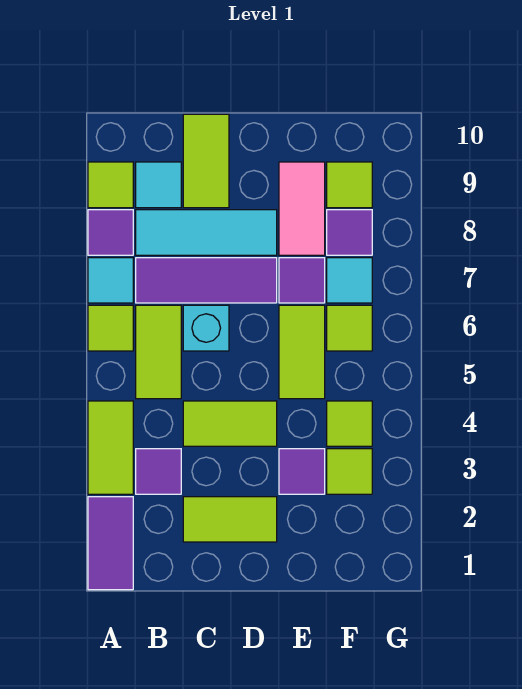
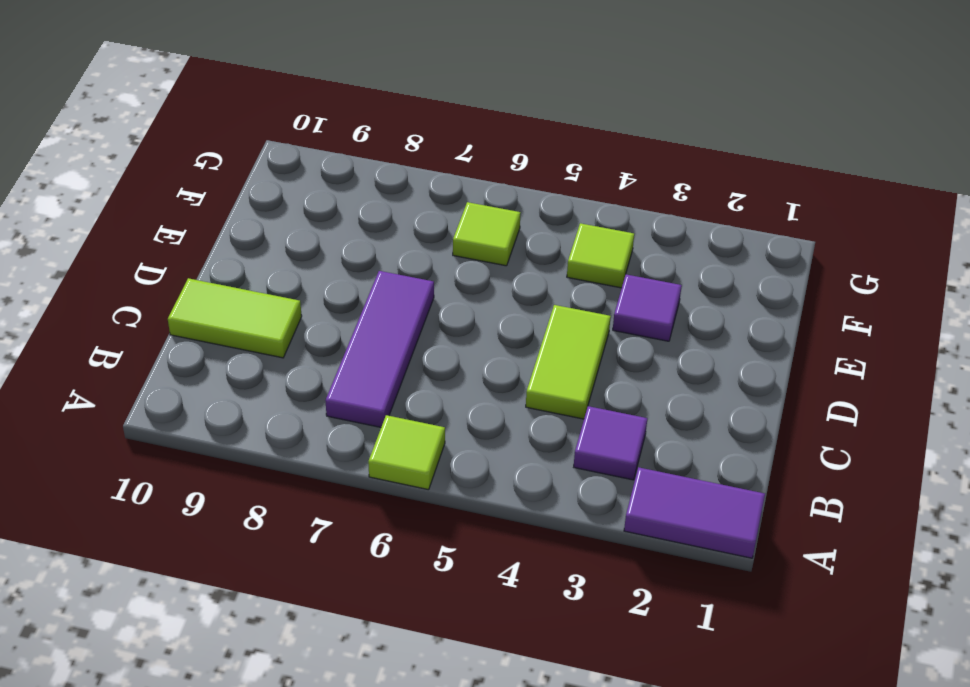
none -> lime 1x2 tile [88,401,133,494]
none -> cyan 1x1 tile [88,258,133,303]
none -> purple 1x1 tile [88,210,133,255]

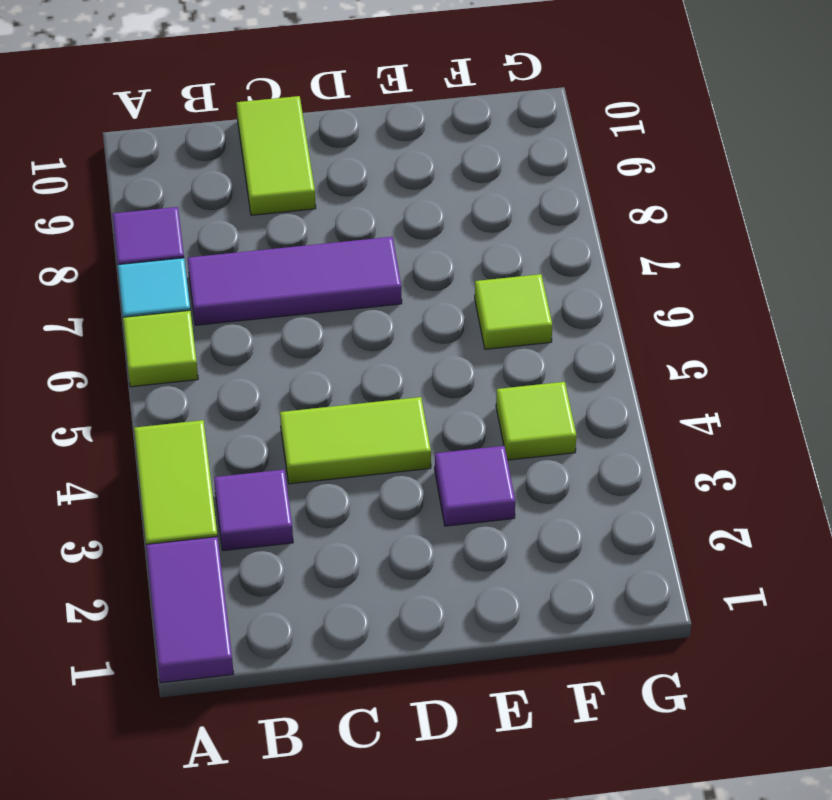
none -> lime 1x1 tile [88,162,133,208]
none -> lime 1x2 tile [136,305,181,399]
none -> cyan 1x3 tile [136,210,277,255]

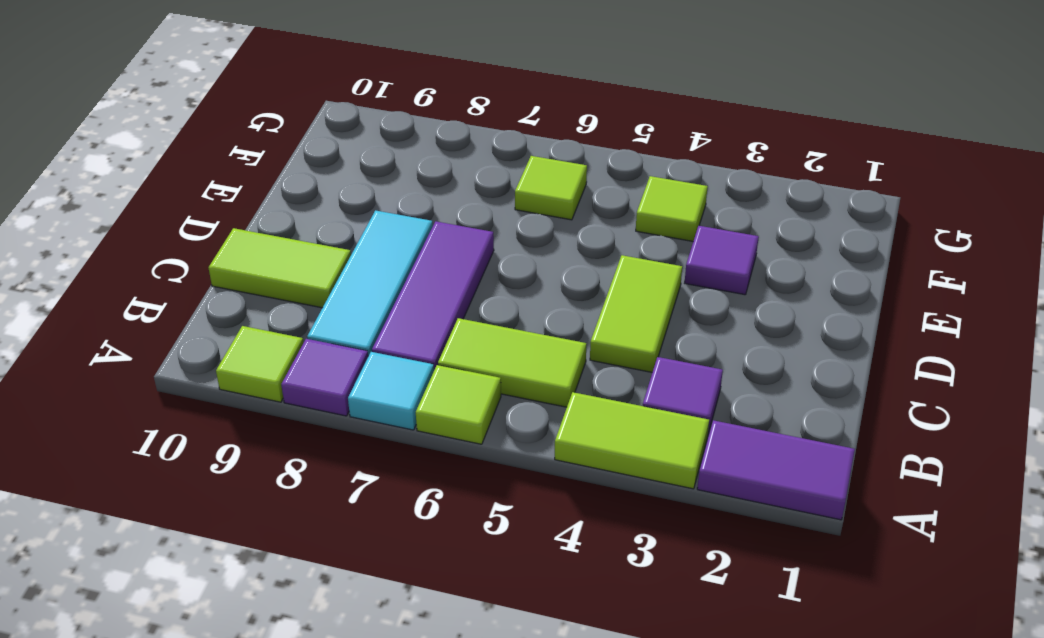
none -> cyan 1x1 tile [136,162,181,208]
none -> lime 1x2 tile [183,497,277,542]
none -> cyan 1x1 brick [183,305,229,351]

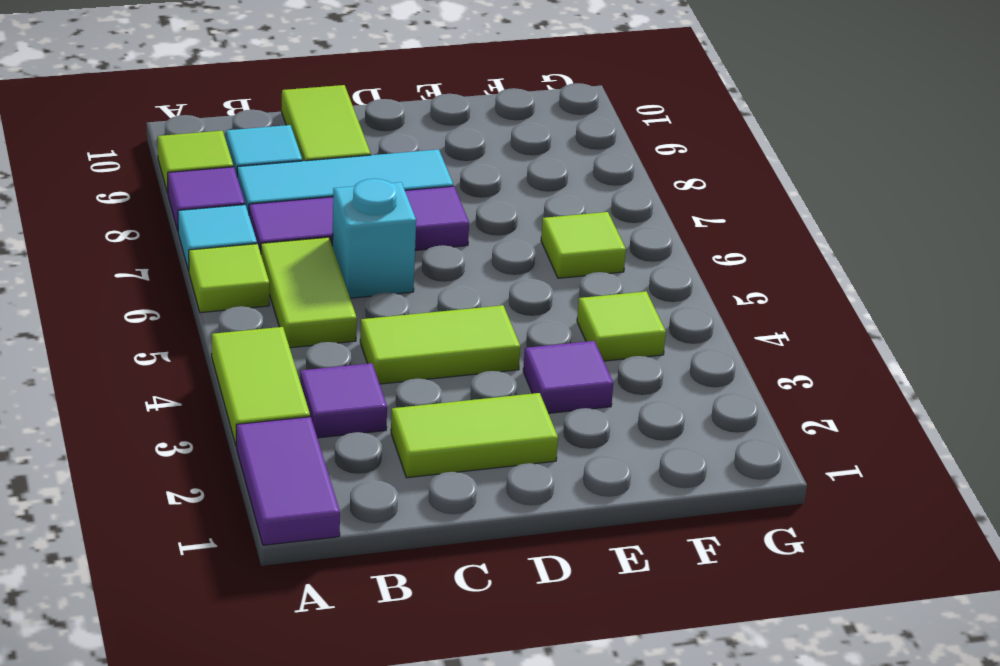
none -> lime 1x2 tile [279,305,325,399]
none -> purple 1x1 tile [279,258,325,303]
none -> pink 1x2 tile [279,162,325,255]

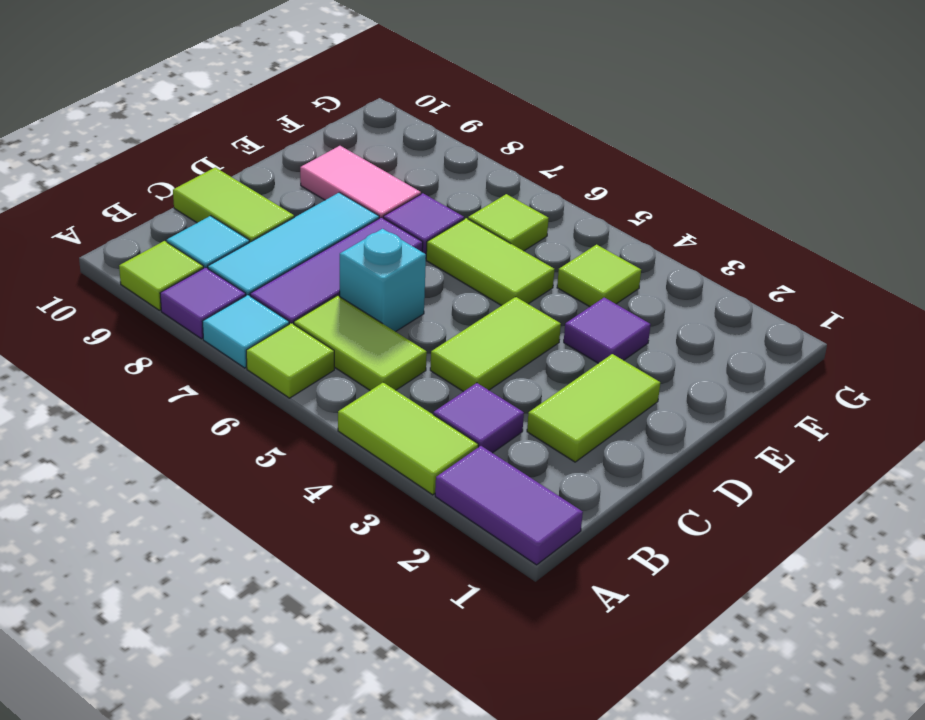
none -> lime 1x1 tile [327,449,372,494]
none -> cyan 1x1 tile [327,258,372,303]
none -> purple 1x1 tile [327,210,372,255]

